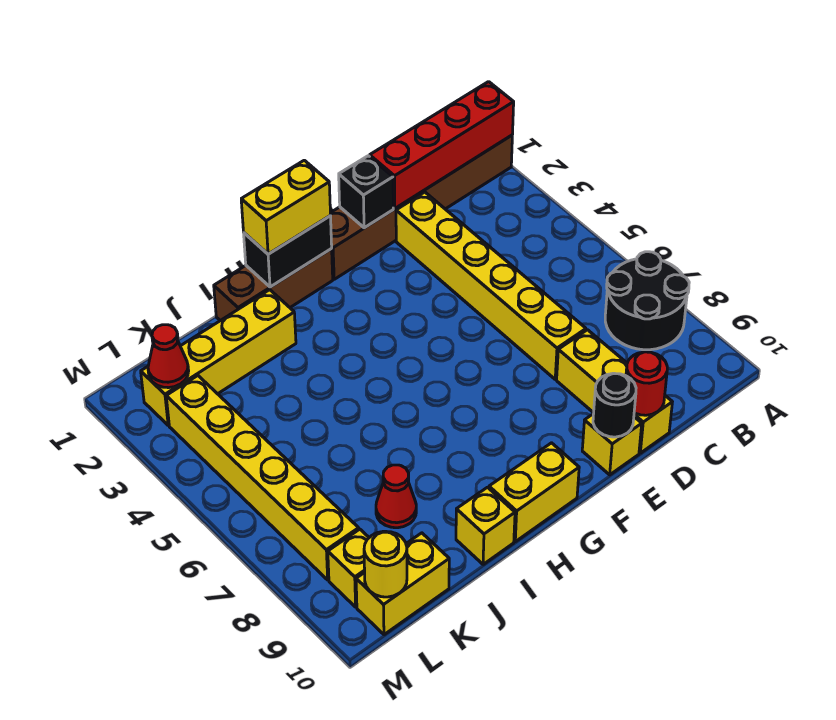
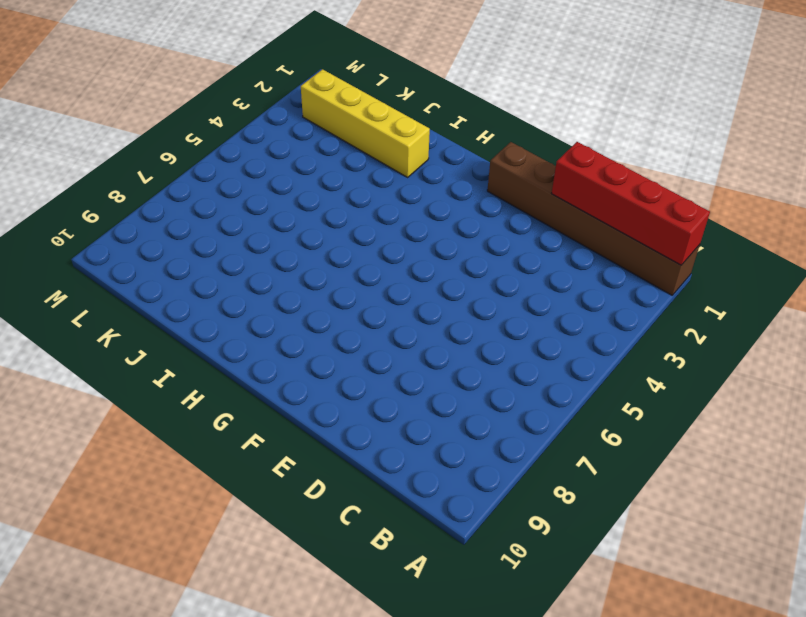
none -> black 2x2 round brick [605,252,689,350]
none -> yellow 1x6 brick [396,192,586,379]
none -> yellow 1x3 brick [557,330,672,453]

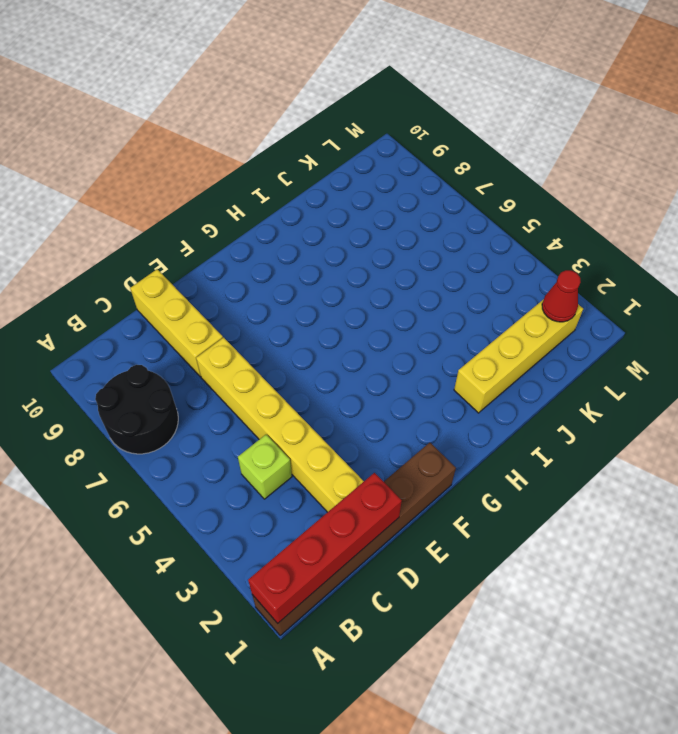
lime 1x1 brick [238,435,292,499] -> none
none -> yellow 1x1 brick [582,414,642,475]
none -> brown 1x3 brick [214,249,333,321]
none -> yellow 1x2 brick [489,443,579,542]

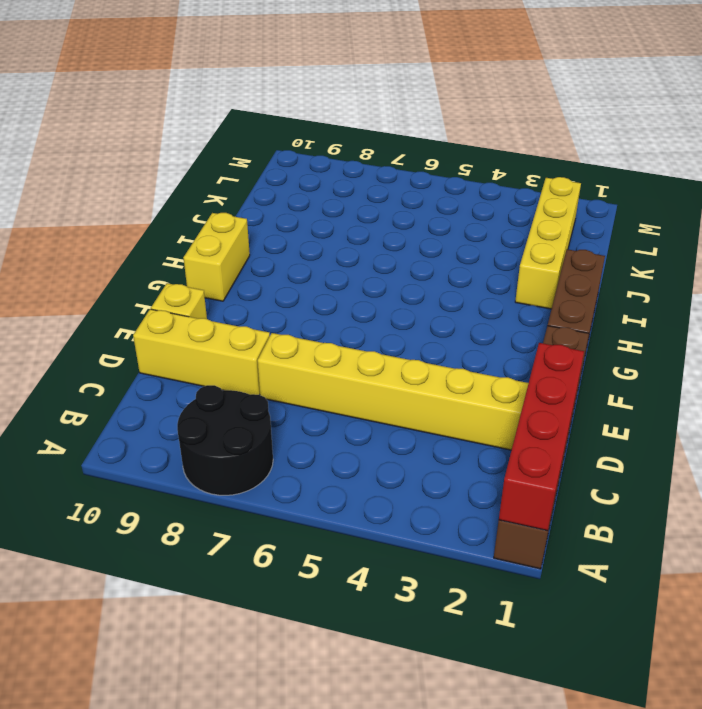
none -> yellow 1x1 brick [456,487,515,564]
none -> red 1x1 cone [376,465,416,528]
none -> yellow 1x2 brick [356,533,449,635]

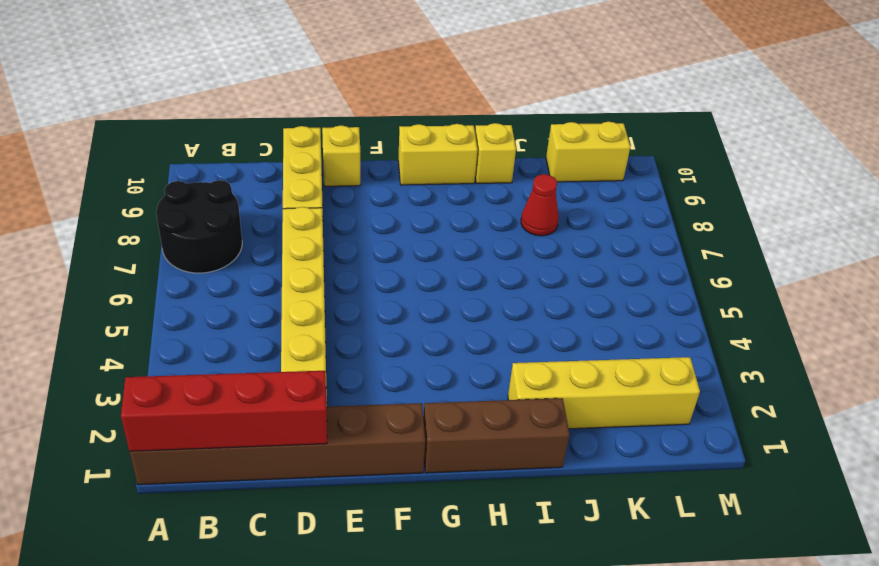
none -> yellow 1x6 brick [166,376,359,580]
none -> yellow 1x1 brick [328,529,369,607]
none -> red 1x1 round brick [626,352,667,415]

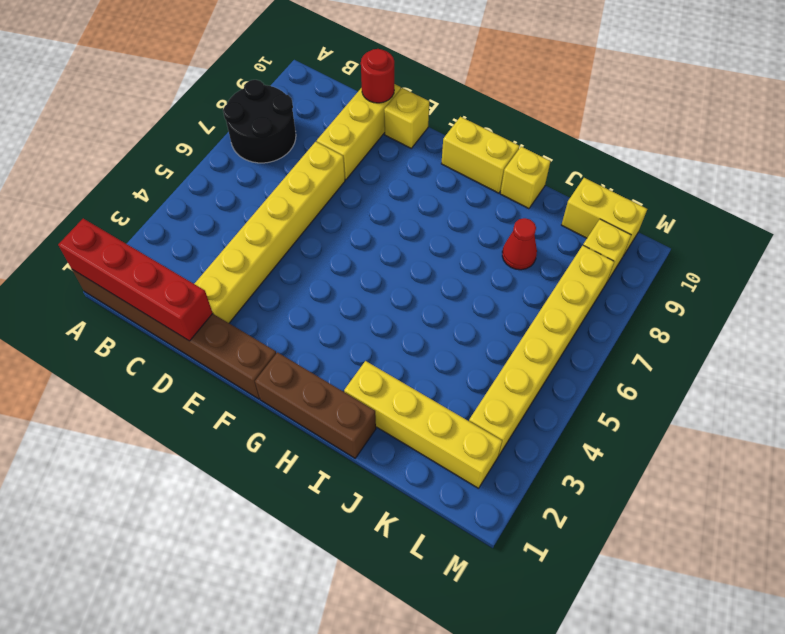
none -> black 1x1 brick [339,156,393,228]
none -> black 1x1 round brick [593,373,636,437]
none -> black 1x2 brick [244,216,332,287]

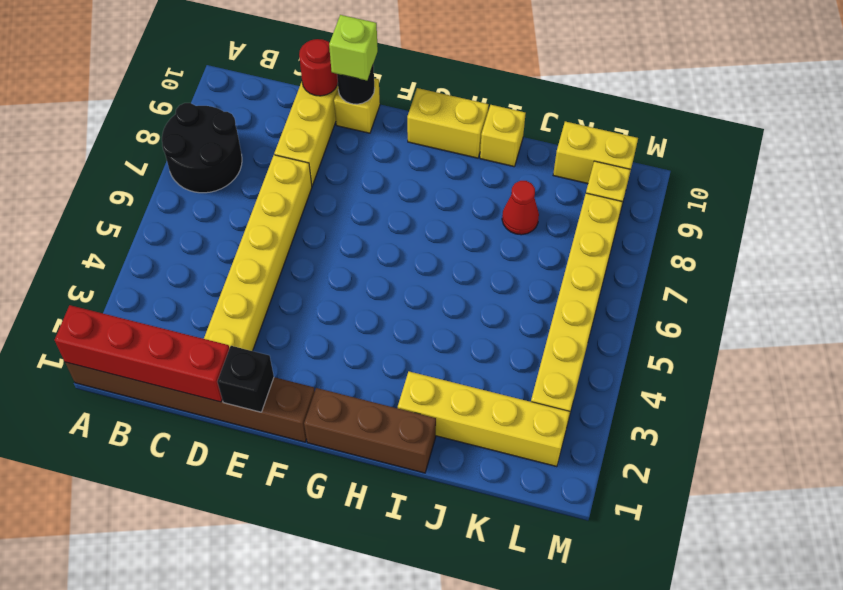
lime 1x1 brick [329,15,378,80] -> none
none -> black 1x2 brick [244,216,332,287]
none -> red 1x1 cone [148,325,189,388]
none -> yellow 1x1 round brick [364,531,407,597]

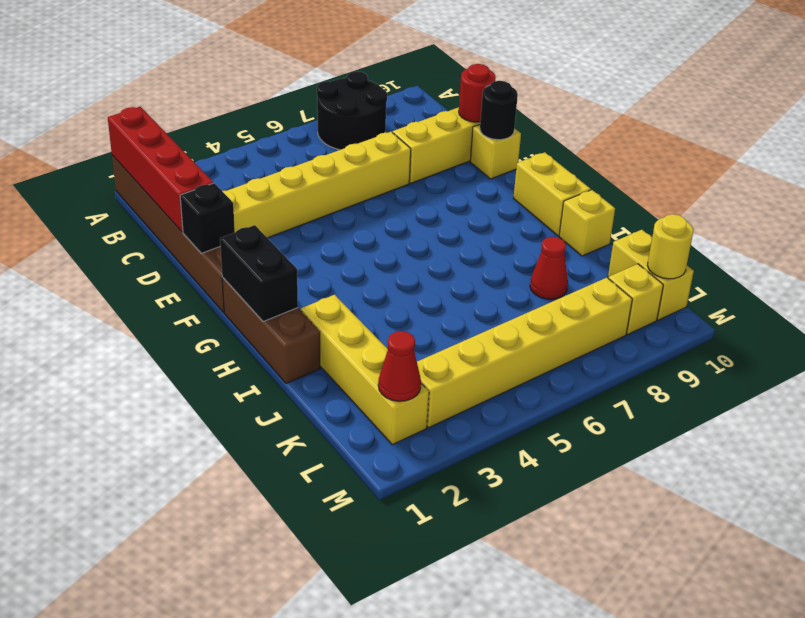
none -> yellow 1x2 brick [241,160,330,254]

